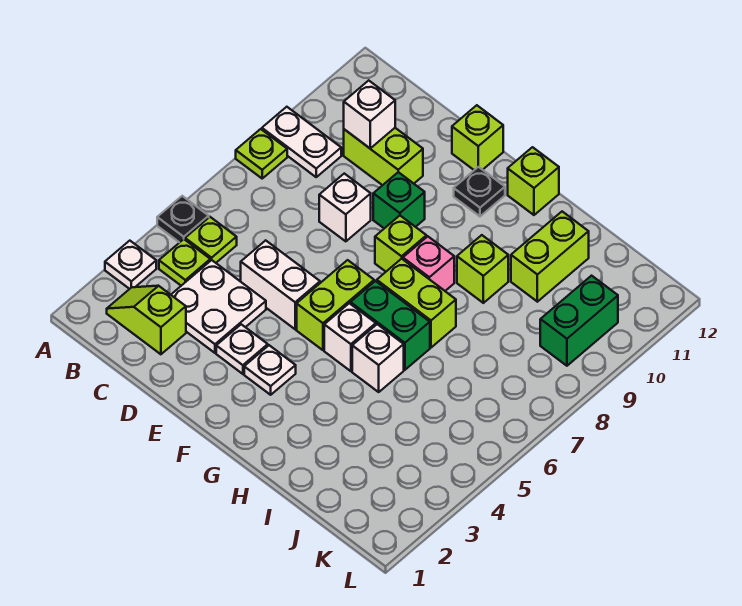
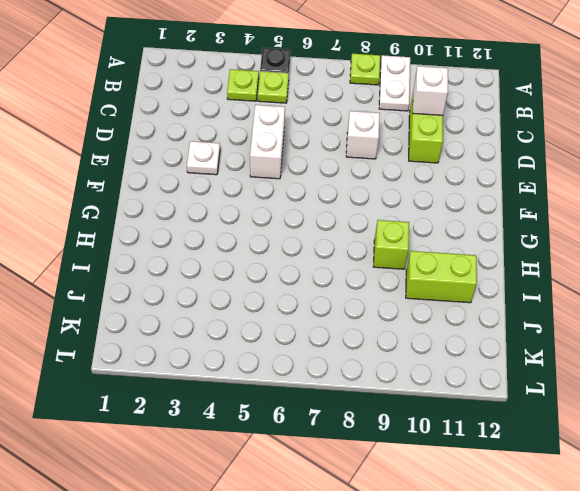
none -> white 1x1 plate [105,241,156,289]
none -> lime 1x2 slope [107,286,186,354]
none -> white 2x2 plate [171,260,266,353]

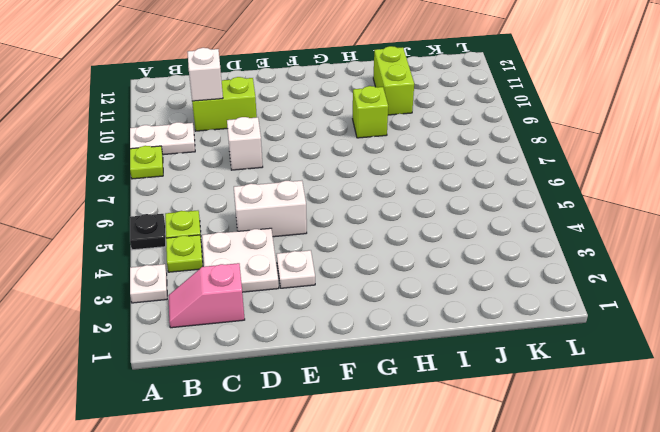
pink 1x2 slope [168,263,245,328] -> lime 1x2 slope [107,286,186,354]
none -> green 1x1 brick [373,172,425,228]
none -> lime 1x1 brick [452,105,503,170]
none -> white 1x1 plate [244,345,296,395]

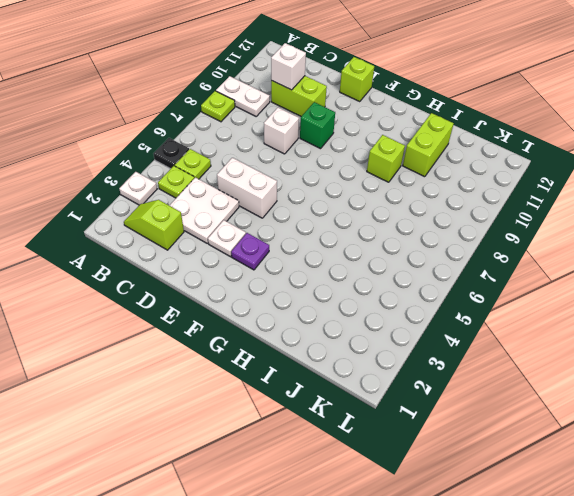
purple 1x1 plate [231,233,269,270] -> white 1x1 plate [244,345,296,395]
none -> lime 1x2 brick [297,260,374,350]
none -> lime 1x1 brick [375,216,426,272]
none -> black 1x1 plate [454,167,505,216]

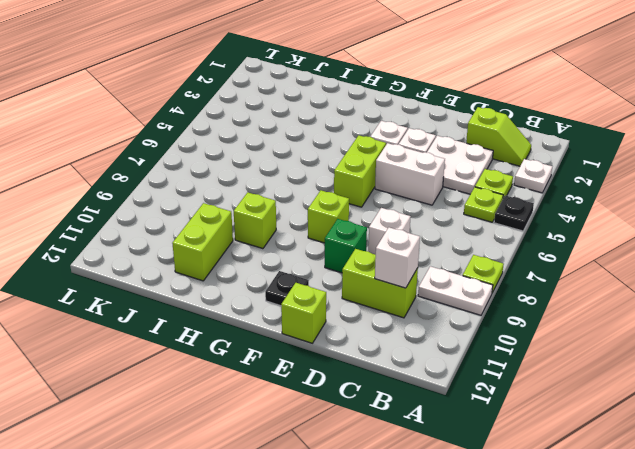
none -> white 1x1 brick [324,303,376,371]
none -> green 1x2 brick [351,281,430,370]
none -> lime 1x2 brick [377,259,456,348]

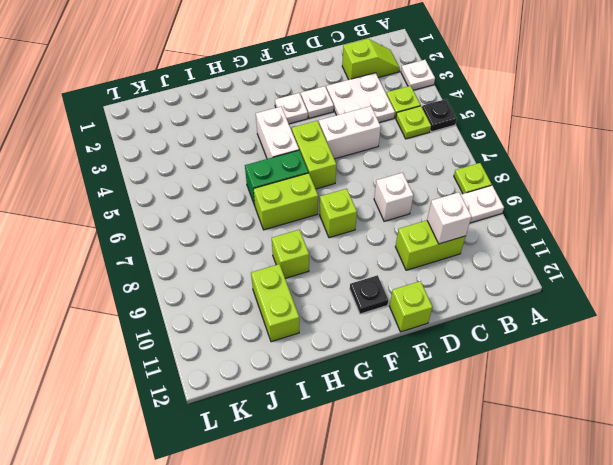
white 1x2 brick [256,107,299,159] -> white 1x1 brick [324,303,376,371]
none -> green 1x1 brick [373,172,425,228]
none -> pink 1x1 brick [403,236,454,291]
none -> lime 1x1 brick [508,147,559,215]

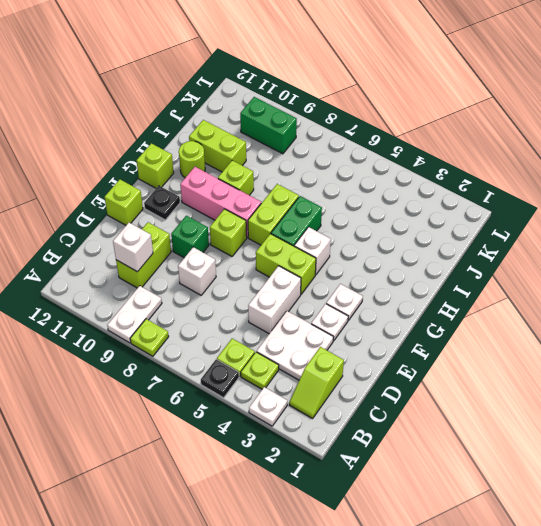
pink 1x3 brick [180,167,261,237] -> pink 1x1 brick [403,236,454,291]
lime 1x1 round brick [179,141,205,178] -> none
none -> white 1x1 brick [352,324,404,392]

